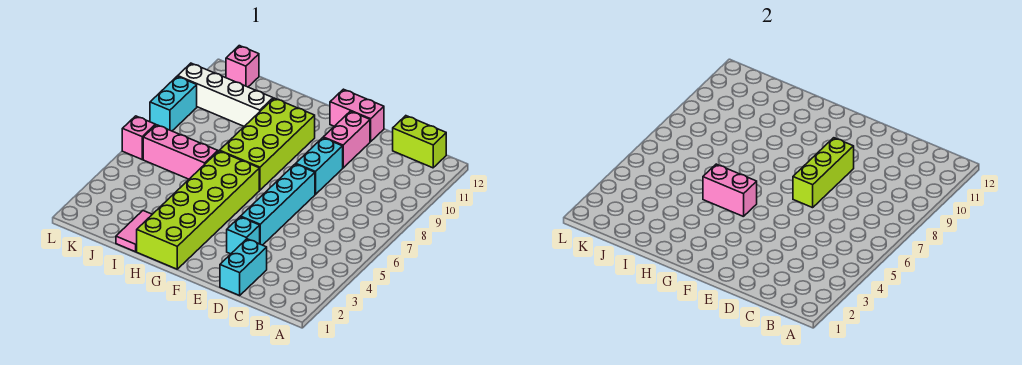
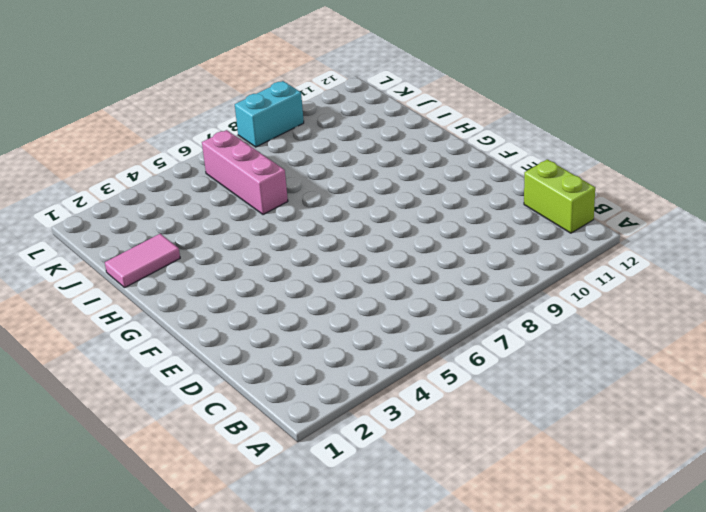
none -> cyan 1x2 brick [220,239,267,295]
none -> cyan 1x1 brick [227,217,260,254]
none -> cyan 1x4 brick [241,164,315,245]

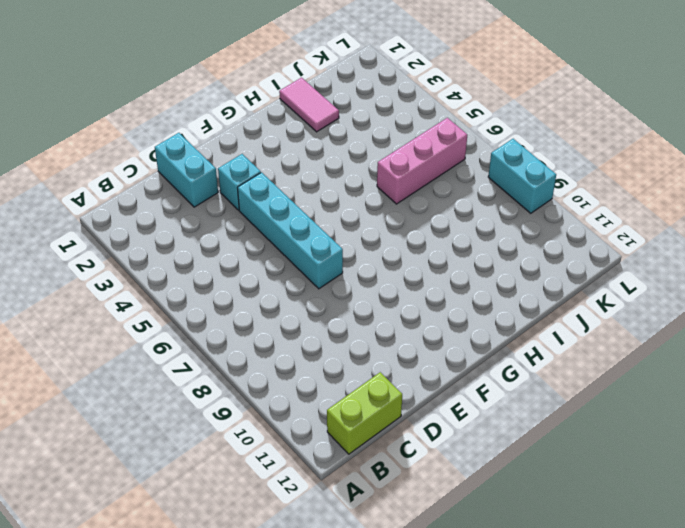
none -> cyan 1x2 brick [296,138,343,194]
none -> pink 1x2 brick [323,111,370,168]
none -> pink 1x2 brick [330,89,384,142]

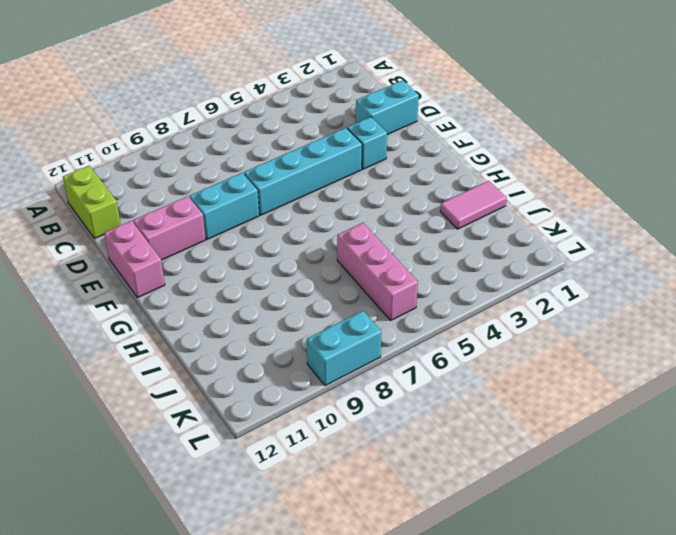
none -> lime 2x6 brick [137,151,259,269]
none -> lime 2x4 brick [220,98,315,190]
none -> white 1x4 brick [178,63,273,126]

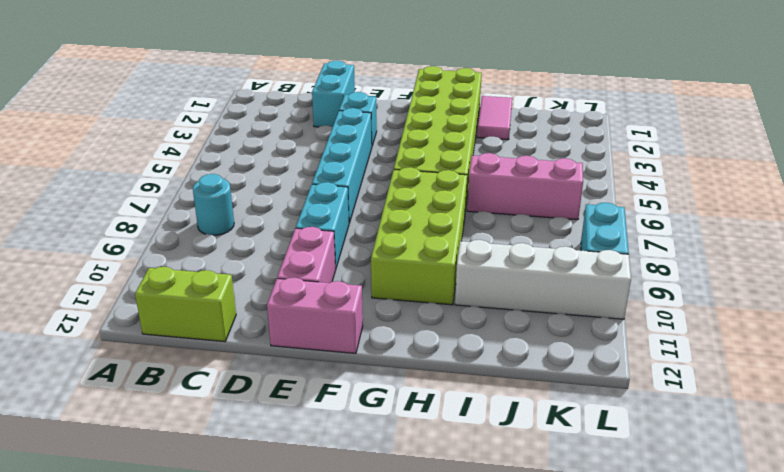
cyan 1x1 round brick [193,174,234,235] -> none
none -> pink 1x1 brick [226,46,259,87]
none -> pink 1x1 brick [122,116,155,159]
none -> lime 1x3 brick [793,138,854,208]

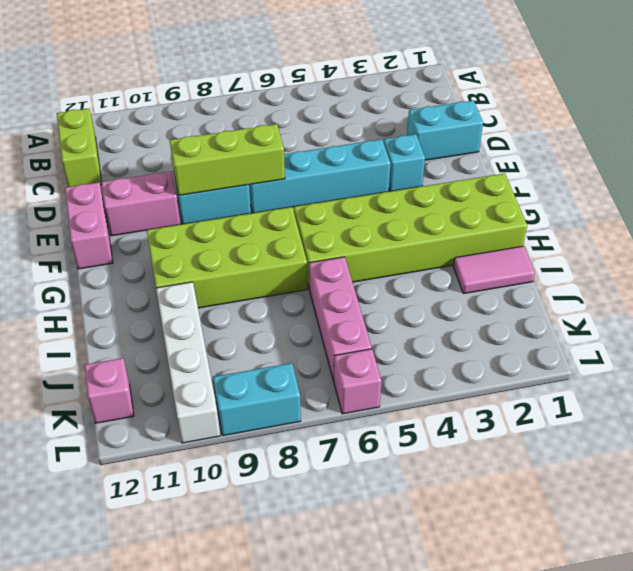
none -> pink 1x2 brick [703,164,757,217]

